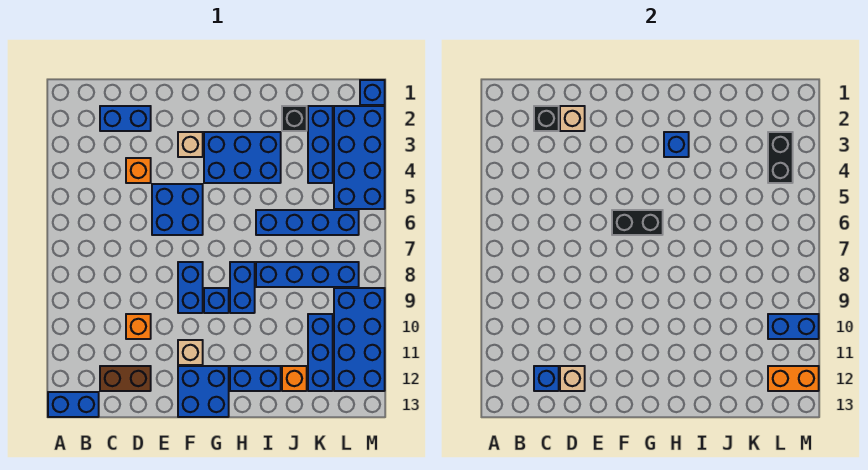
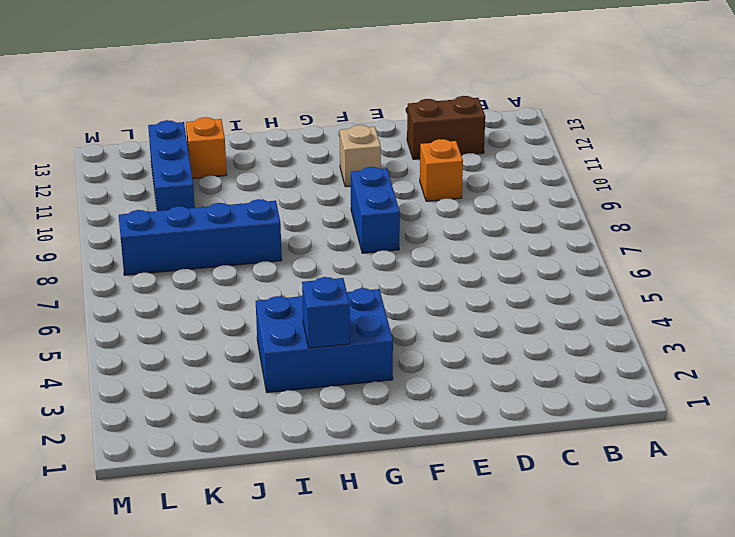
none -> blue 1x2 brick [48,392,99,417]
none -> blue 1x2 brick [100,106,151,131]
none -> orange 1x1 brick [126,158,151,183]
none -> blue 2x2 brick [152,184,203,235]

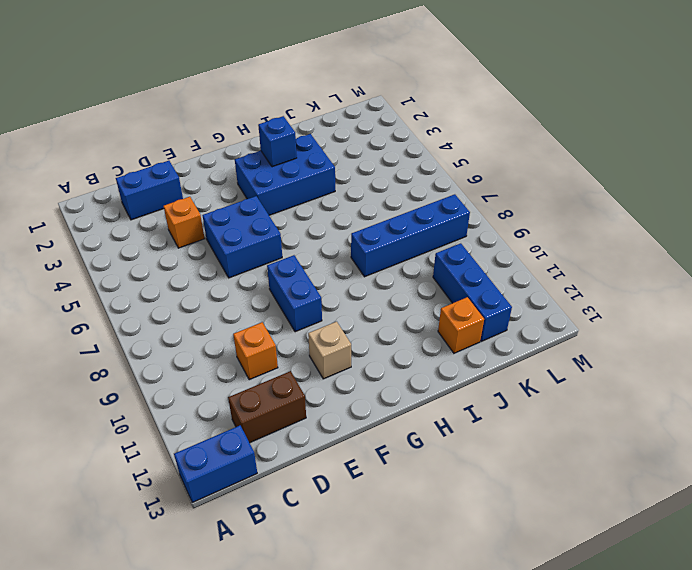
none -> tan 1x1 brick [178,132,203,157]
none -> blue 2x2 brick [178,366,229,417]
none -> blue 1x1 brick [204,288,229,313]
none -> blue 1x2 brick [230,262,255,313]

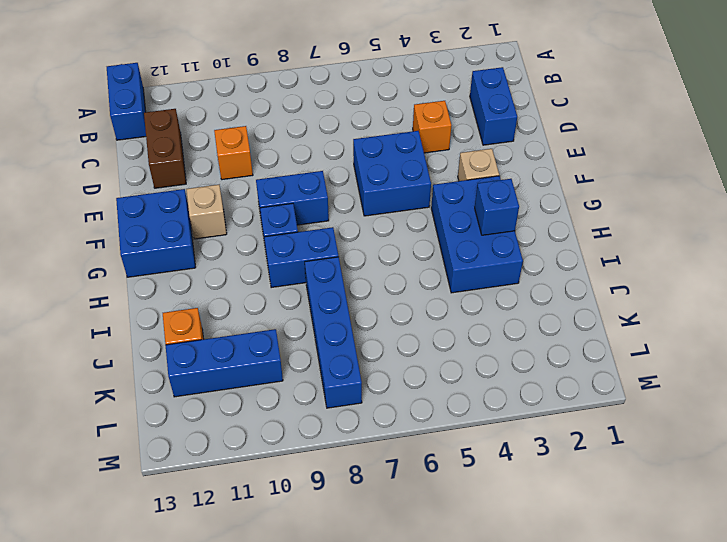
none -> blue 1x2 brick [230,366,281,391]
none -> blue 1x4 brick [256,210,359,235]
none -> black 1x1 brick [282,106,307,131]
none -> blue 1x3 brick [308,106,333,183]

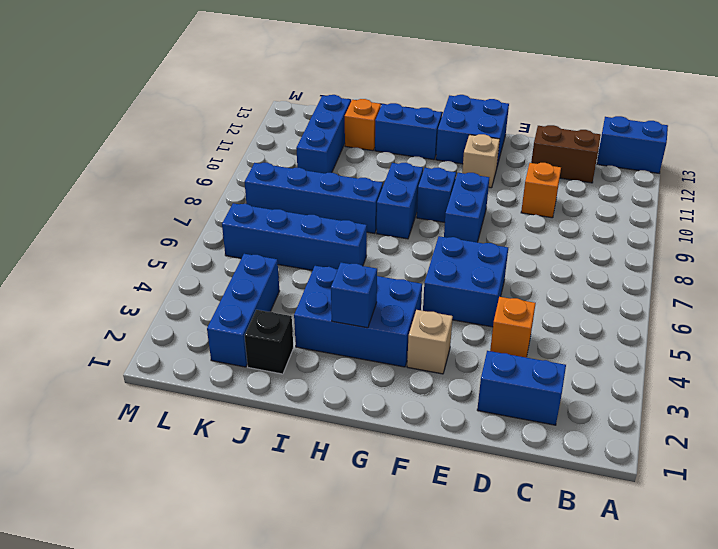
none -> blue 2x4 brick [334,106,385,209]
none -> blue 2x4 brick [334,288,385,391]
none -> blue 1x1 brick [360,80,385,105]
none -> black 1x1 brick [534,106,559,131]

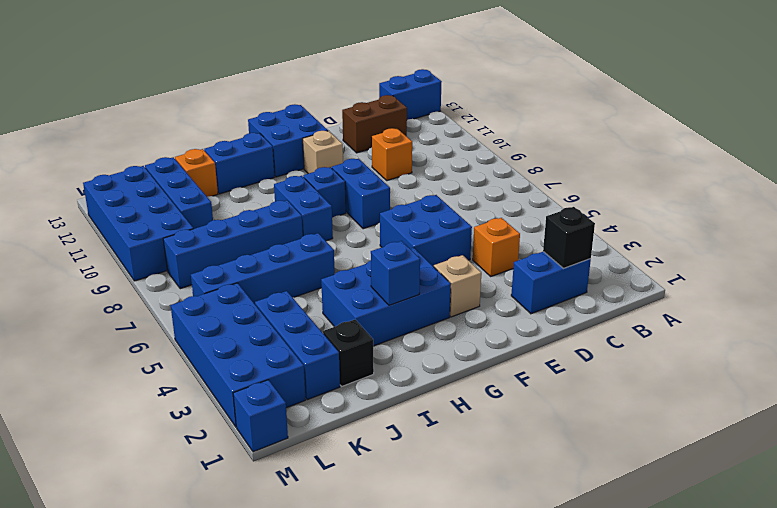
none -> blue 1x1 brick [534,366,559,391]
none -> tan 1x1 brick [560,106,585,131]
none -> tan 1x1 brick [560,366,585,391]
none -> black 1x2 brick [612,210,663,235]

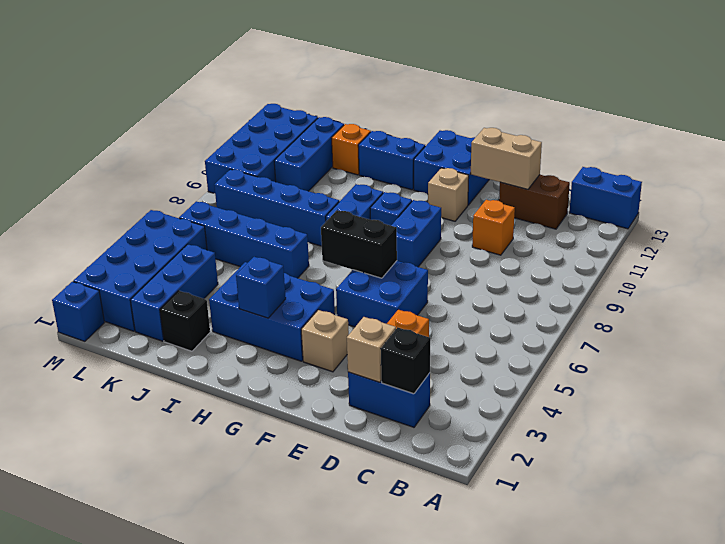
tan 1x2 brick [471,128,542,189] -> tan 1x1 brick [560,366,585,391]
none -> blue 1x1 brick [534,366,559,391]
none -> black 1x2 brick [768,132,793,183]
none -> blue 1x2 brick [768,314,819,339]
none -> orange 1x2 brick [768,366,819,391]

